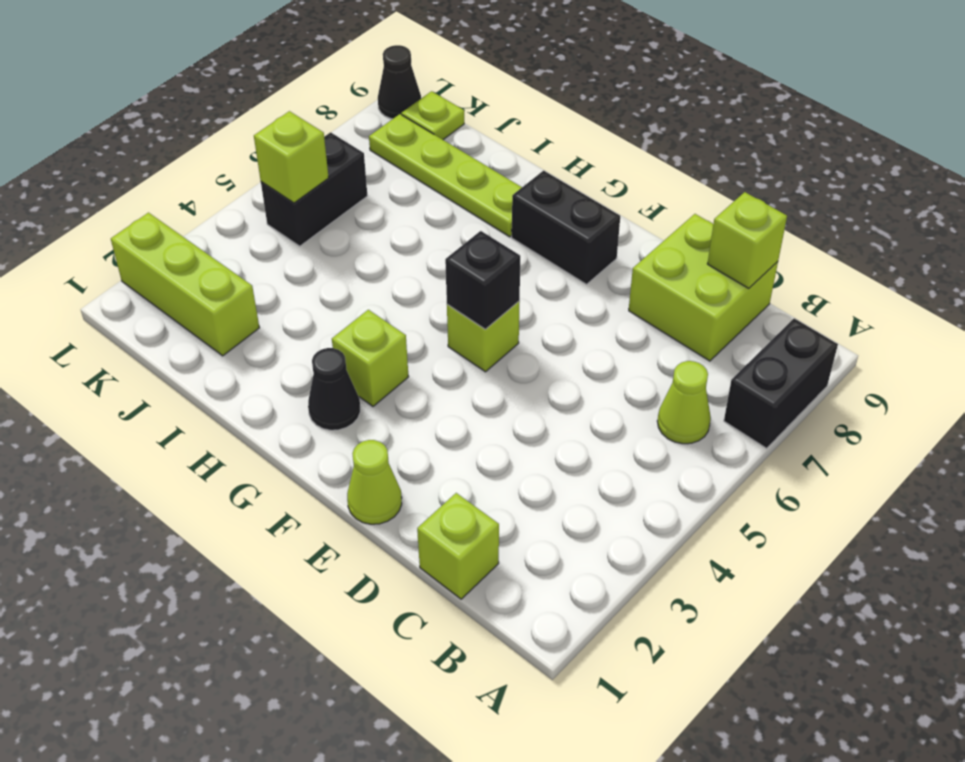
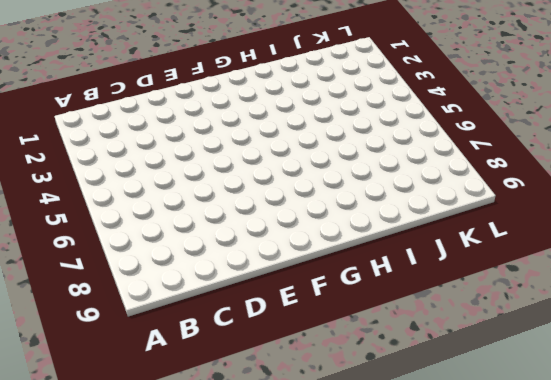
none -> black 1x2 brick [724,318,838,448]
none -> lime 1x1 cone [657,361,711,444]
none -> lime 1x1 brick [417,493,499,599]

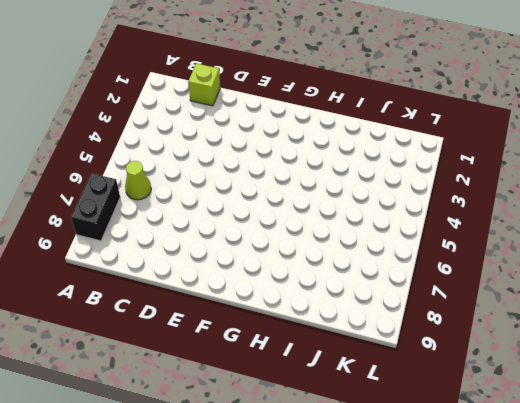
none -> lime 2x2 brick [629,214,778,361]
none -> lime 1x1 cone [347,440,402,524]
none -> lime 1x1 brick [447,301,520,372]

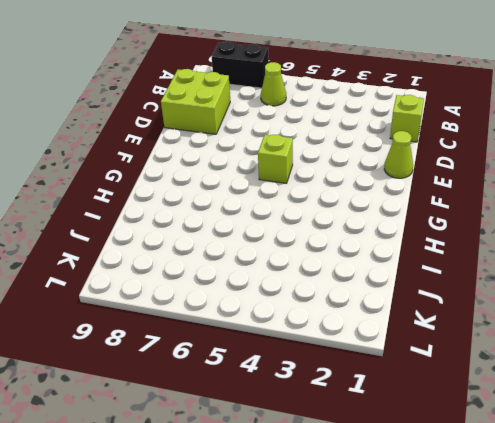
none -> black 1x2 brick [512,171,620,284]
none -> black 1x1 cone [308,348,360,430]
none -> lime 1x1 brick [332,310,409,406]

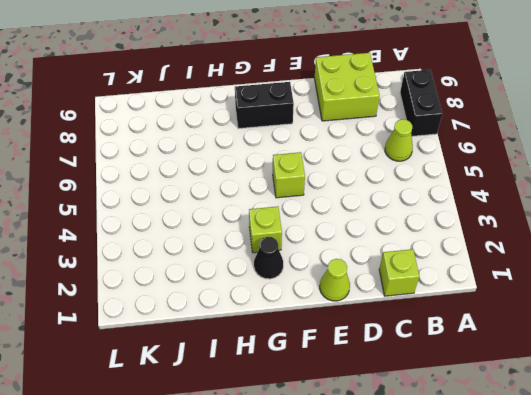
none -> lime 1x4 plate [369,114,522,237]
none -> lime 1x3 brick [111,213,259,356]
none -> black 1x2 brick [261,132,367,246]

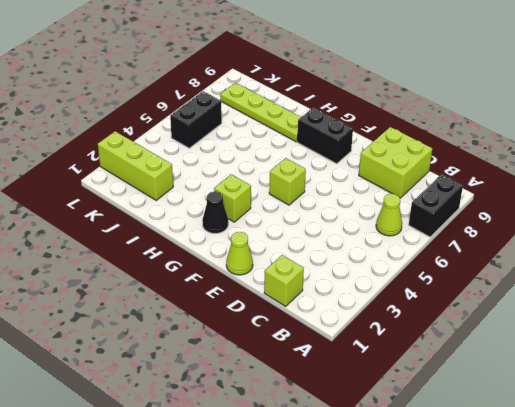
none -> lime 1x1 plate [401,91,464,140]
none -> black 1x1 cone [378,45,421,119]
none -> lime 1x1 brick [708,192,787,288]

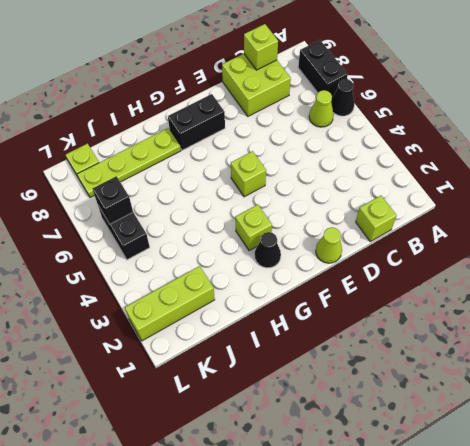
black 1x1 cone [331,79,355,116] -> black 1x1 cone moved to [378,45,421,119]
black 1x1 brick [93,176,133,224] -> black 1x1 brick moved to [445,231,520,329]
none -> lime 1x1 brick [254,111,329,203]

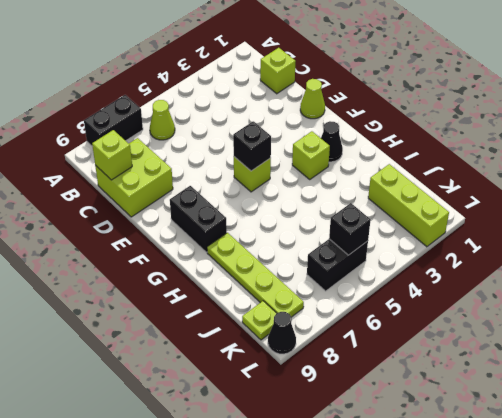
black 1x1 brick [329,203,371,255] -> lime 1x1 brick [254,111,329,203]

